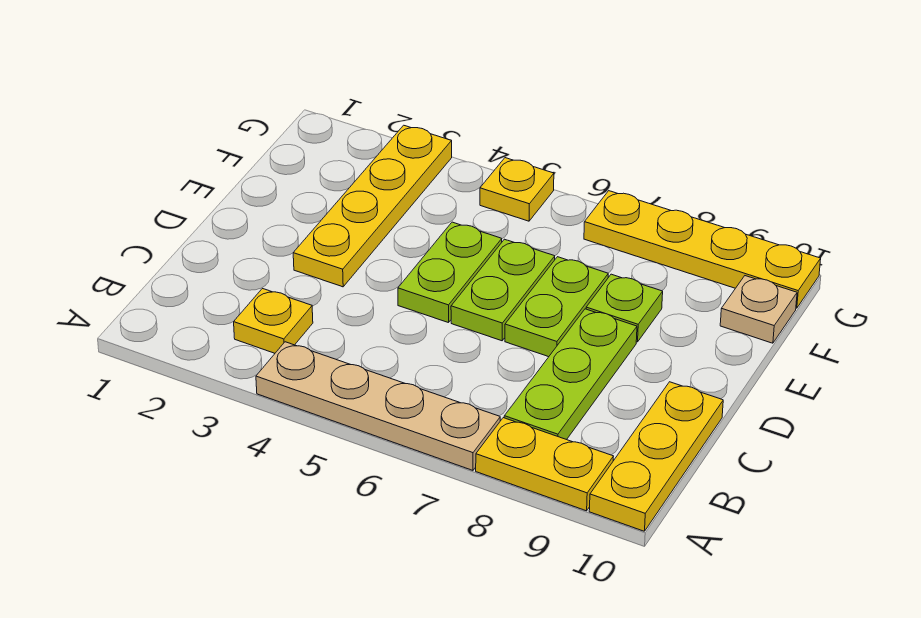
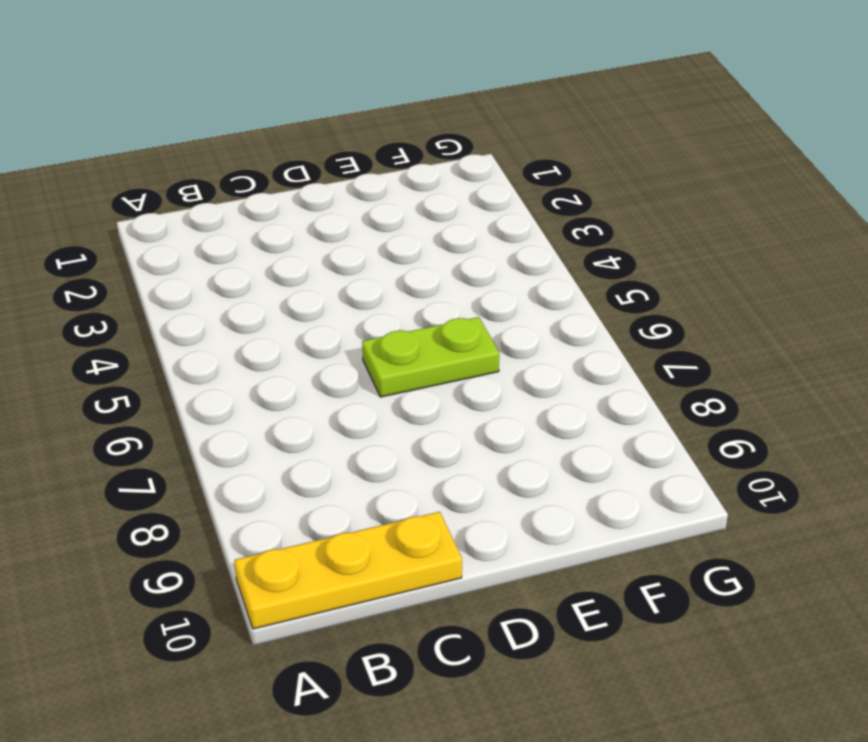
none -> tan 1x4 plate [256,342,500,470]
none -> yellow 1x2 plate [476,418,614,511]
none -> yellow 1x1 plate [234,289,313,353]

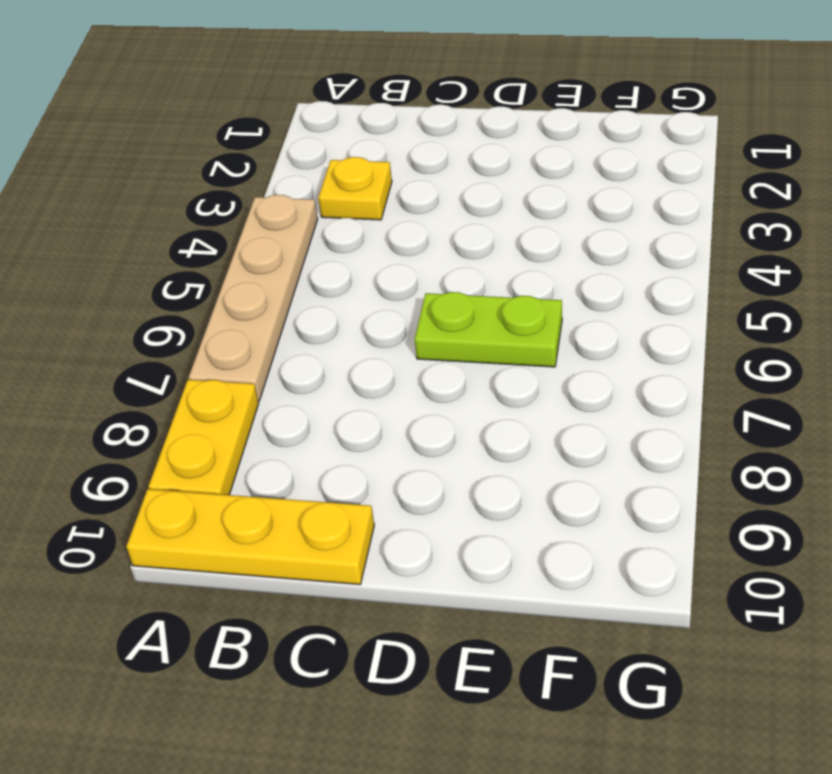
none -> lime 1x3 plate [504,309,637,440]
none -> yellow 1x4 plate [293,125,452,287]
none -> lime 1x2 plate [398,222,502,323]

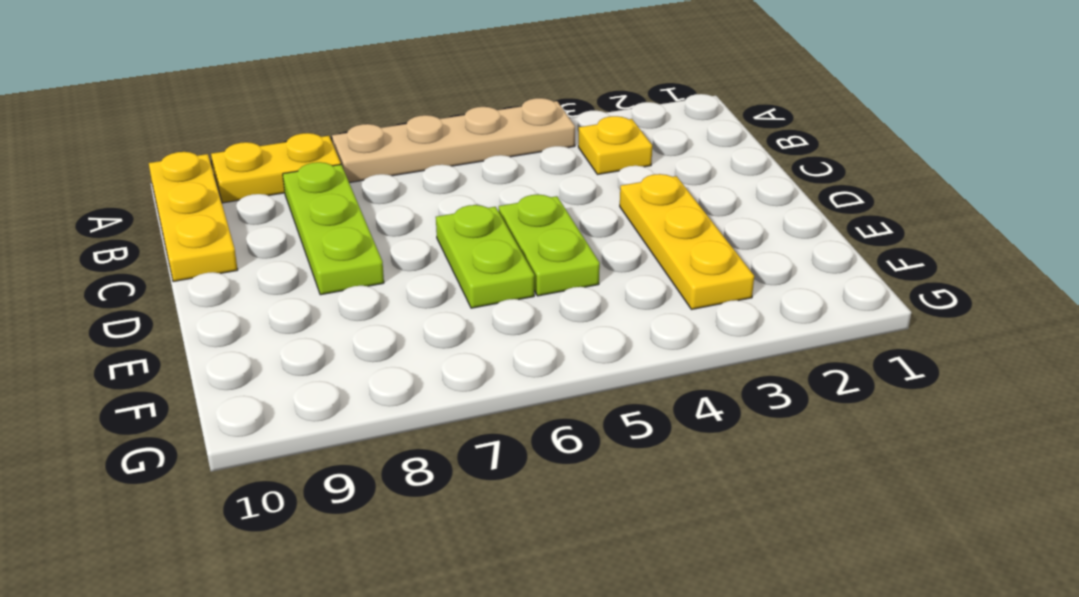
yellow 1x3 plate [620,174,754,309] -> yellow 1x4 plate [293,125,452,287]
none -> lime 1x2 plate [505,257,608,357]
none -> lime 1x1 plate [586,274,663,342]
none -> tan 1x1 plate [720,276,797,343]

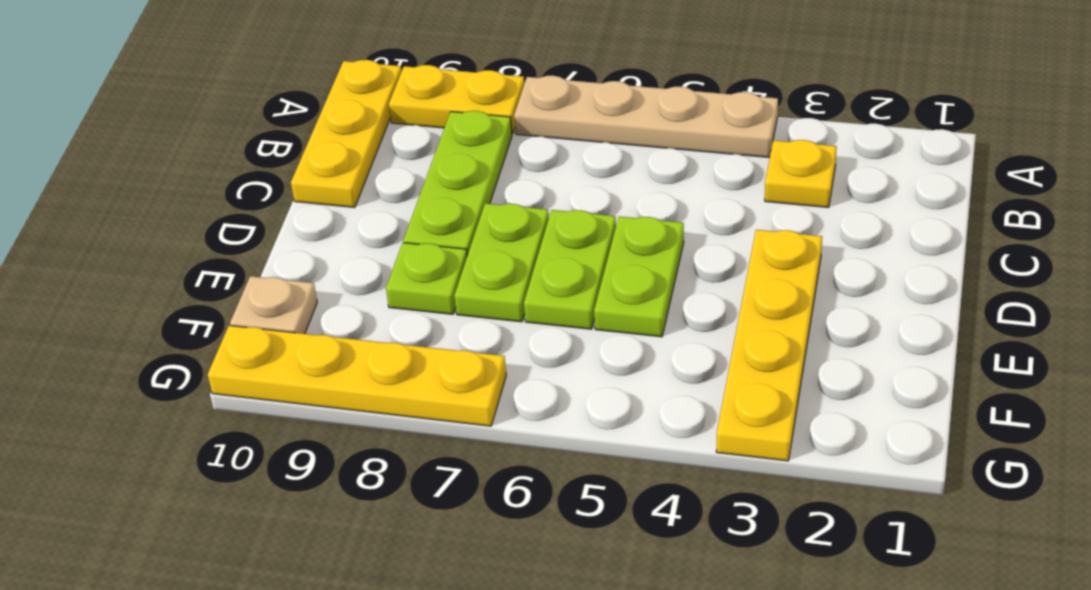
none -> yellow 1x1 plate [480,158,554,221]

